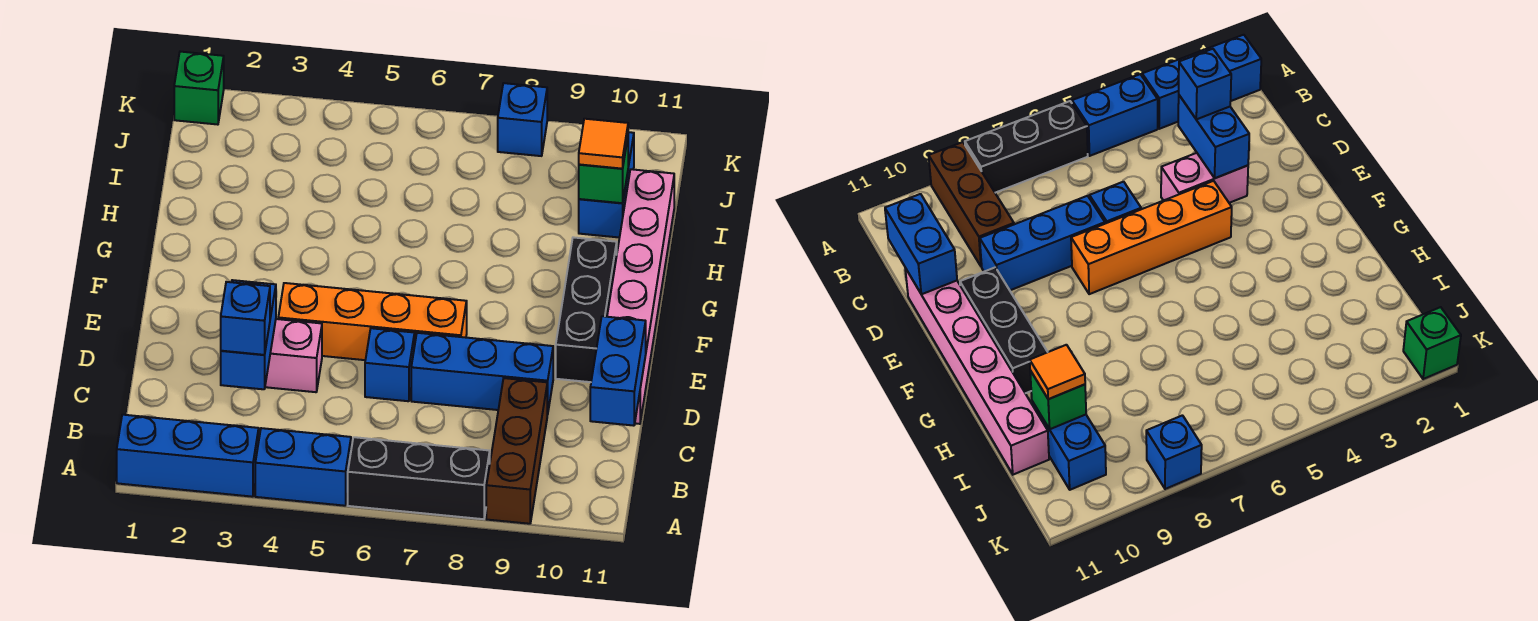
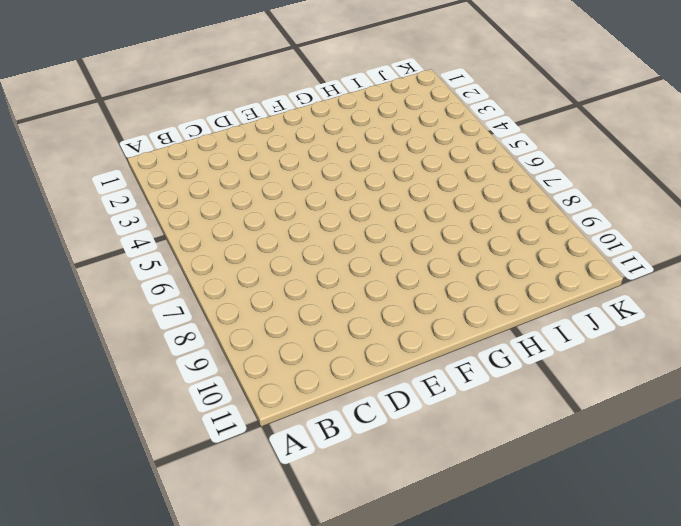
none -> blue 1x3 brick [117,415,259,497]
none -> blue 1x2 brick [255,428,351,506]
none -> black 1x3 brick [348,437,490,519]

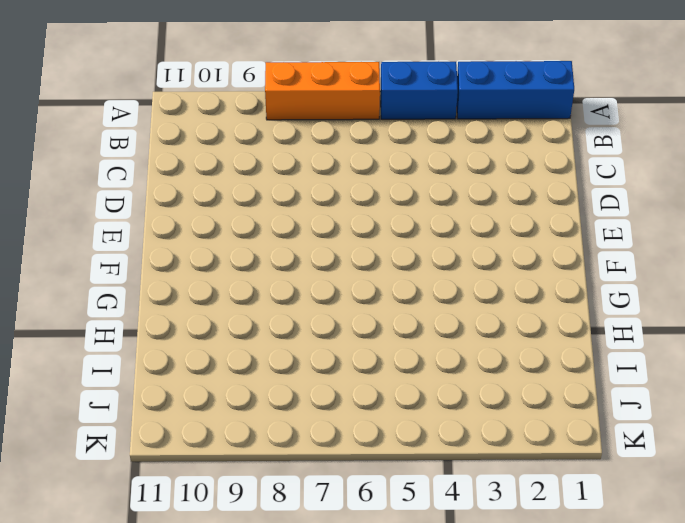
orange 1x3 brick [265,62,380,120] -> black 1x3 brick [348,437,490,519]
none -> brown 1x3 brick [486,378,547,524]
none -> pink 1x2 brick [265,319,322,392]
none -> blue 1x1 brick [365,328,415,401]

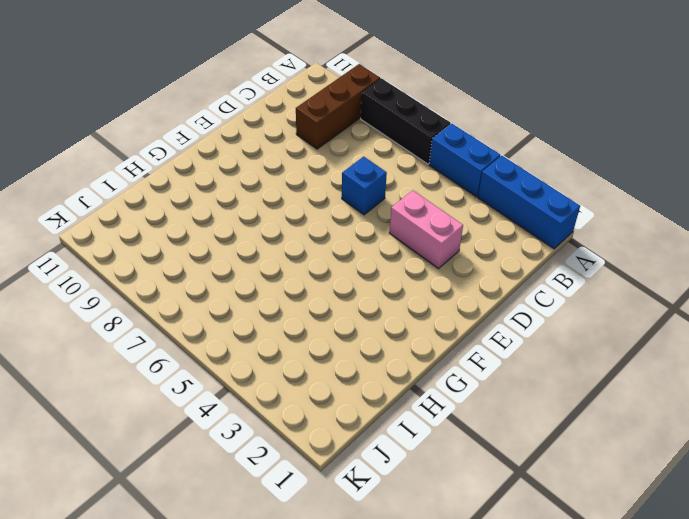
none -> blue 1x3 brick [411,333,553,415]
none -> pink 1x6 brick [607,169,674,424]
none -> orange 1x4 brick [278,283,467,360]

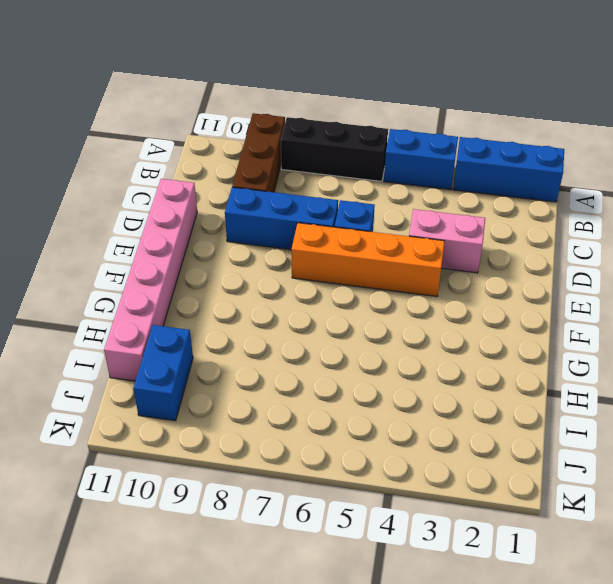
none -> black 1x3 brick [556,237,617,382]
none -> green 1x1 brick [174,52,224,125]
none -> blue 1x1 brick [498,83,547,156]

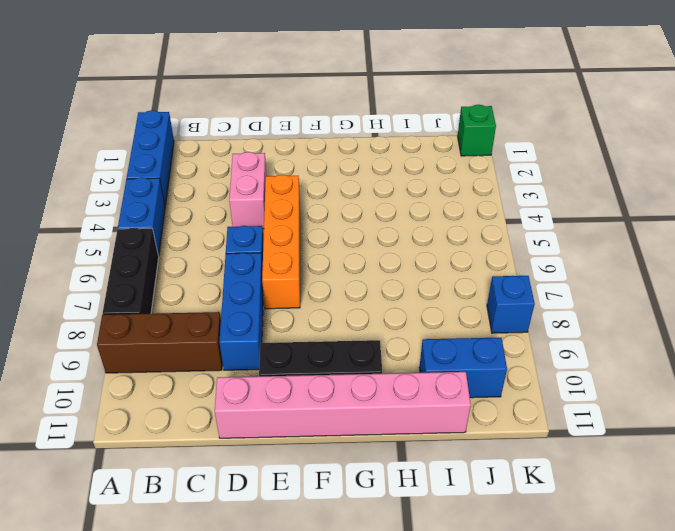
none -> blue 1x2 brick [221,280,276,389]
none -> blue 1x2 brick [590,316,646,426]
none -> green 1x1 brick [579,138,628,203]

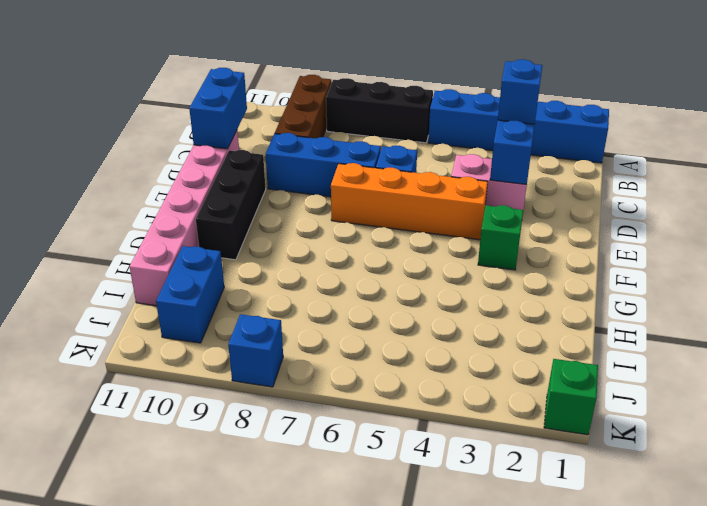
green 1x1 brick [478,205,523,270] -> green 1x1 brick moved to [579,138,628,203]
none -> orange 1x1 tile [579,119,628,169]

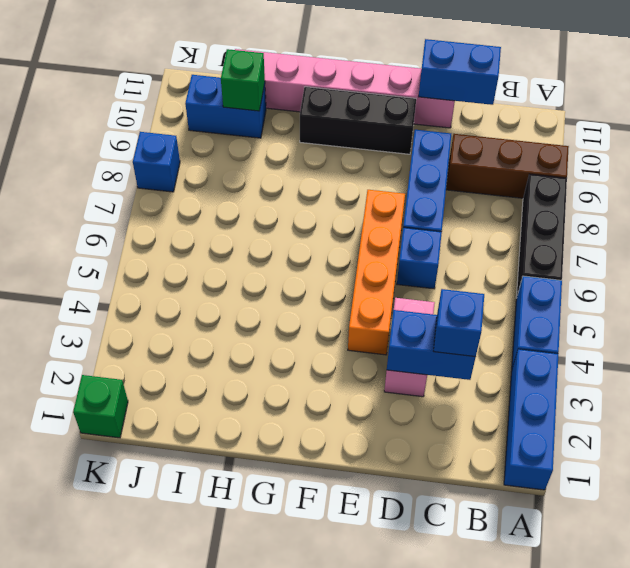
none -> orange 1x1 tile [579,119,628,169]

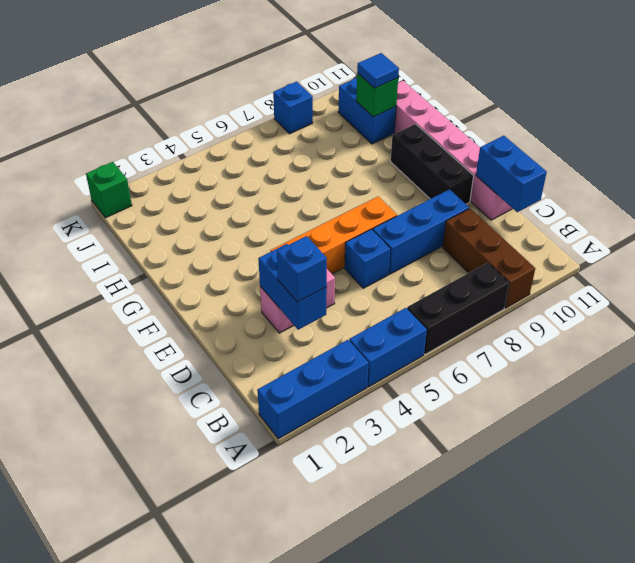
blue 1x1 tile [357,53,399,88] -> orange 1x1 tile [579,119,628,169]

